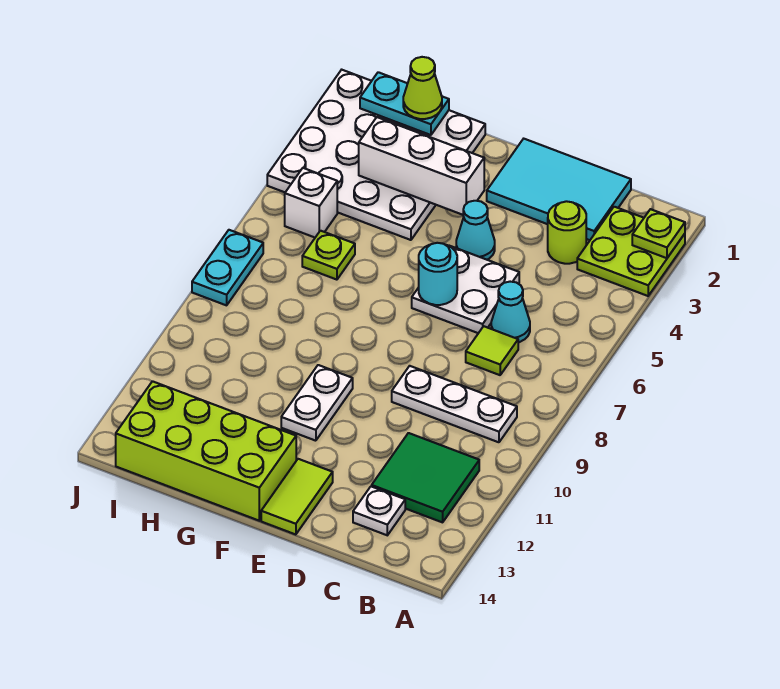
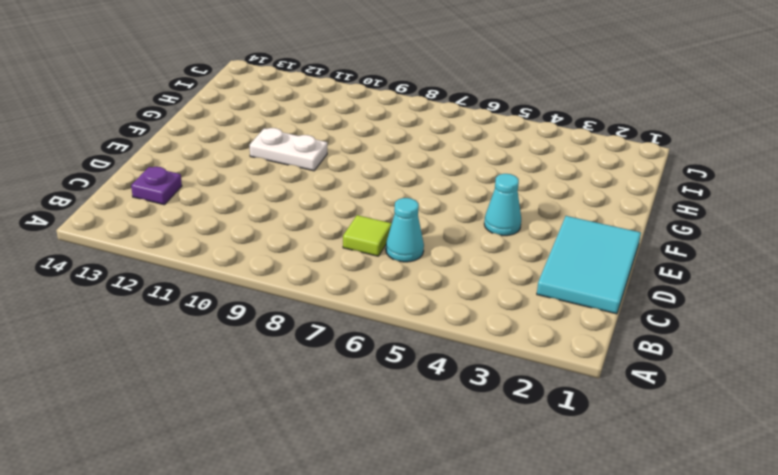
purple 1x1 plate [131,167,182,205] -> white 1x1 plate [353,486,405,535]
none -> lime 2x2 plate [577,207,685,296]
none -> white 1x3 plate [392,366,517,442]
none -> green 2x2 tile [372,433,479,522]

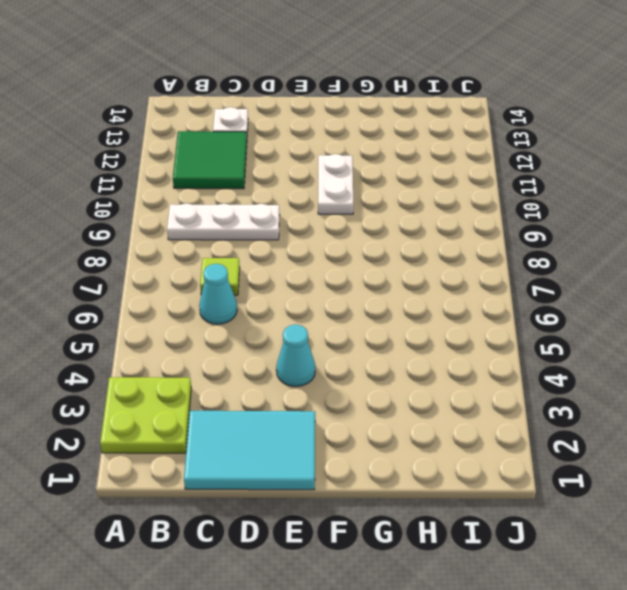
none -> lime 1x1 round brick [548,201,586,264]
none -> white 2x2 plate [412,245,519,333]
none -> lime 1x2 tile [261,459,333,535]

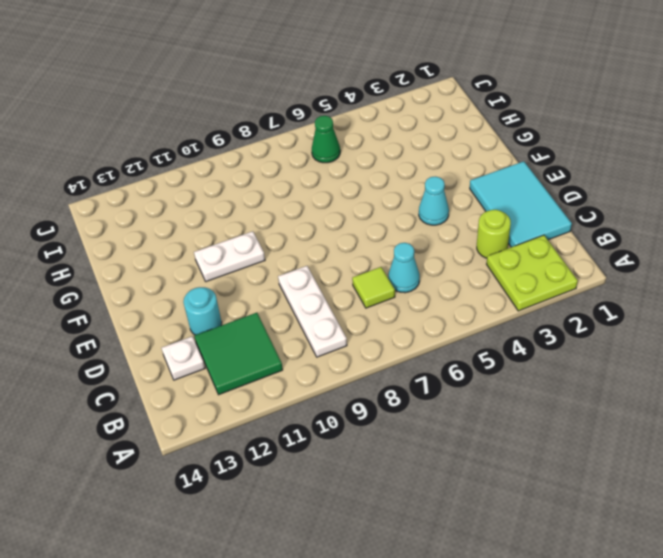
cyan 1x1 round brick [183,287,222,335] -> cyan 1x1 round brick moved to [419,243,457,305]
green 1x1 cone [312,116,340,163] -> none
none -> white 2x2 plate [412,245,519,333]
none -> lime 1x2 tile [261,459,333,535]
none -> lime 2x4 brick [116,381,296,521]

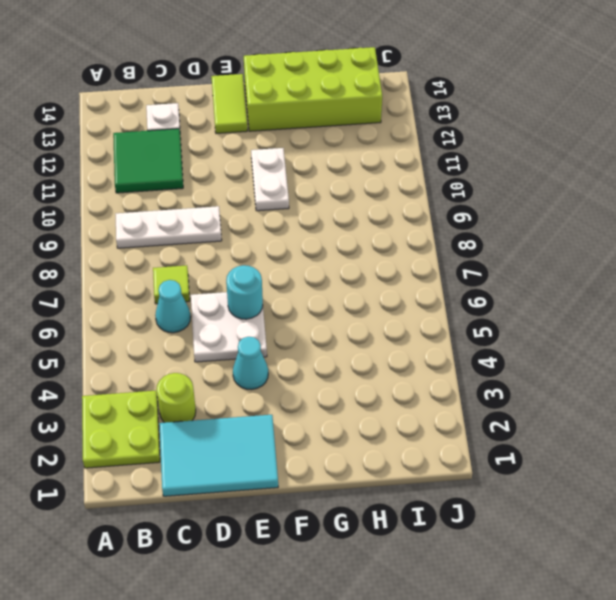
none -> white 4x4 plate [267,70,485,240]
none -> lime 1x1 plate [302,231,355,280]
none -> white 1x1 brick [285,168,337,237]

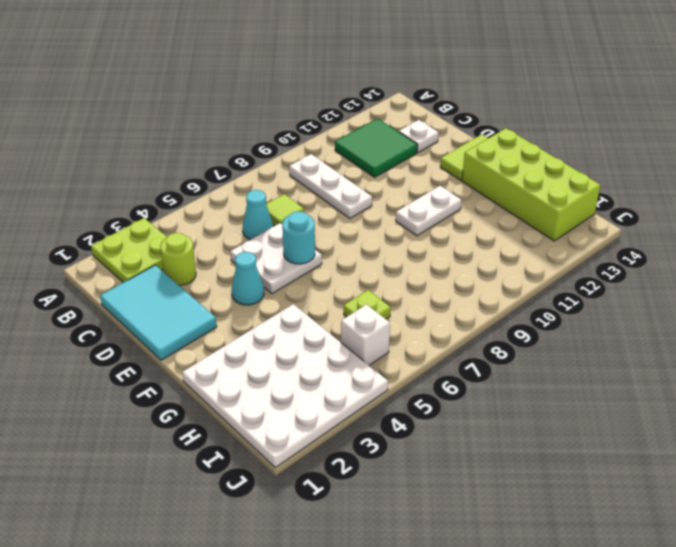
none -> cyan 1x2 plate [192,230,263,305]
none -> lime 1x1 plate [632,209,685,258]
none -> white 1x3 brick [359,117,484,215]

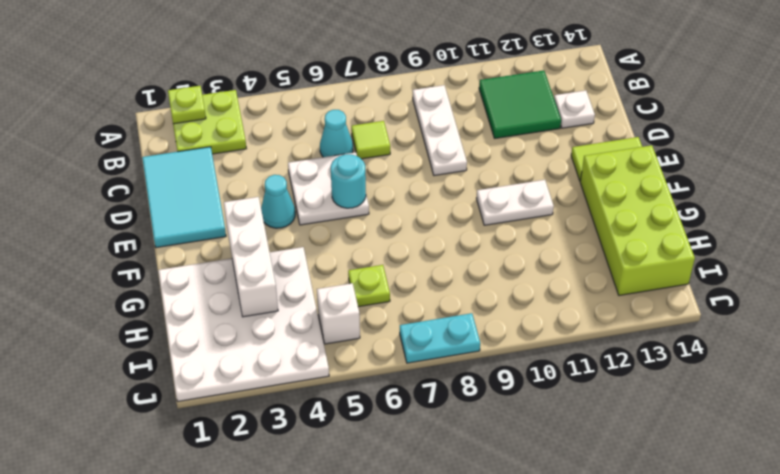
none -> lime 1x1 round brick [548,201,586,264]
none -> cyan 1x2 plate [360,72,449,135]
none -> lime 1x1 cone [403,57,442,119]

